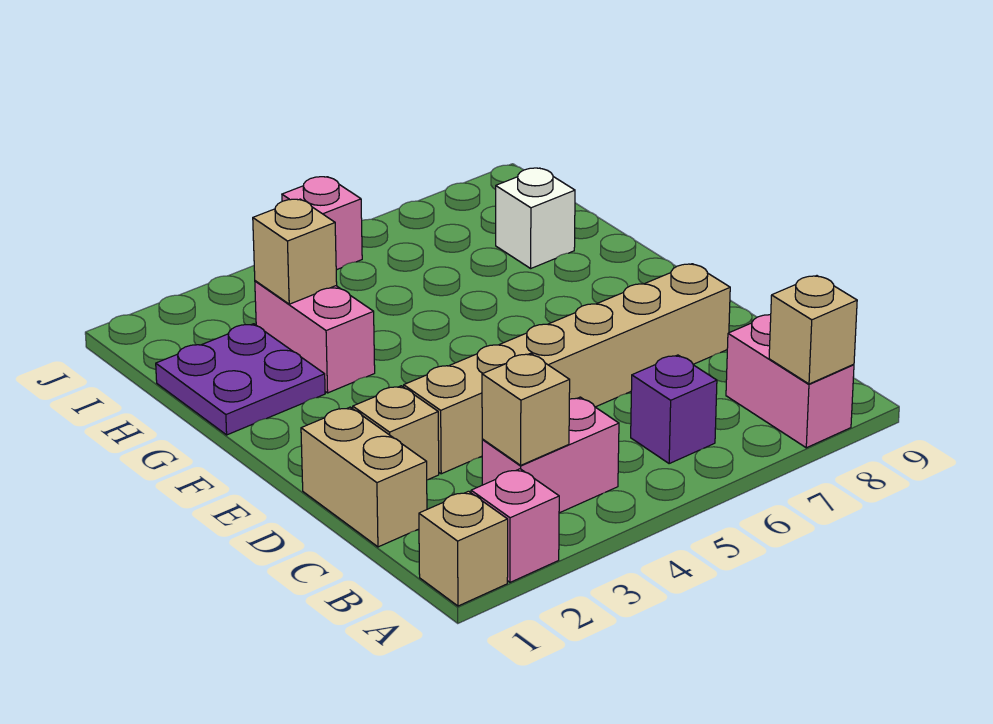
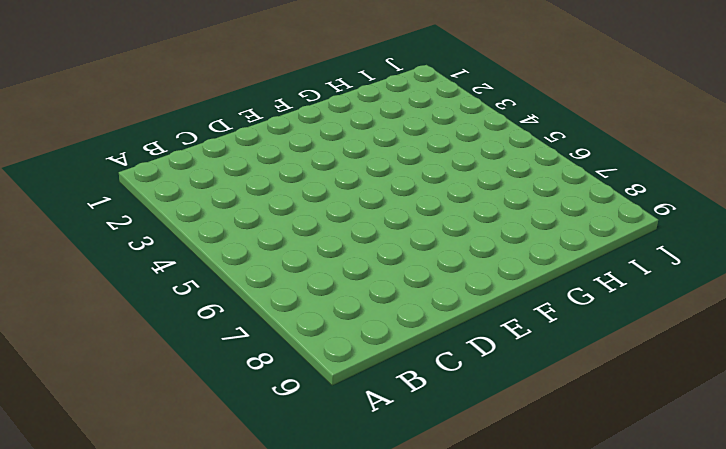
none -> tan 1x1 brick [419,491,508,606]
none -> pink 1x1 brick [471,469,559,582]
none -> pink 1x2 brick [726,315,854,448]

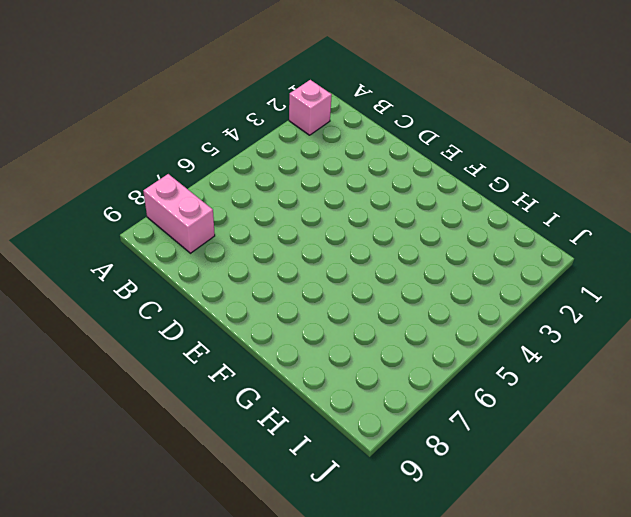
none -> tan 1x1 brick [419,491,508,606]
none -> pink 1x2 brick [482,397,619,513]
none -> purple 1x1 brick [631,355,717,463]

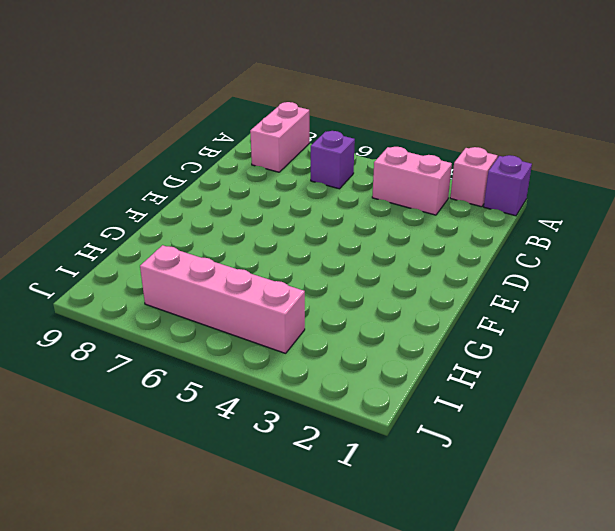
purple 1x1 brick [484,155,532,216] -> tan 1x1 brick [419,491,508,606]
pink 1x4 brick [140,245,305,353] -> none
none -> tan 1x2 brick [301,407,427,547]
none -> tan 1x1 brick [353,386,439,480]
none -> tan 1x6 brick [404,264,730,474]

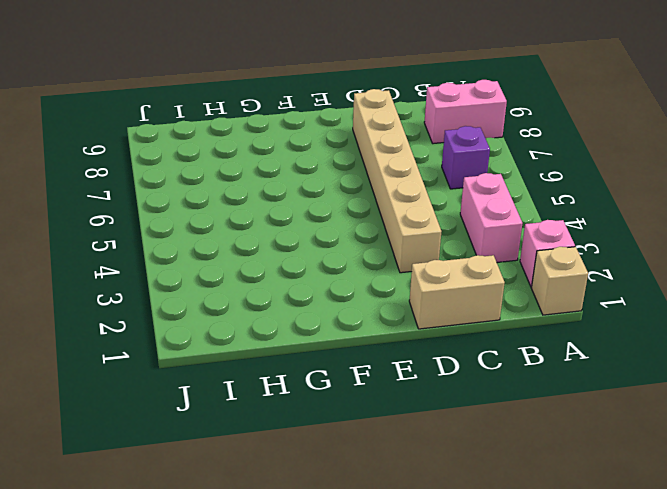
none -> tan 1x1 brick [353,386,439,480]
none -> purple 2x2 plate [156,324,325,435]
none -> pink 1x2 brick [255,281,375,393]

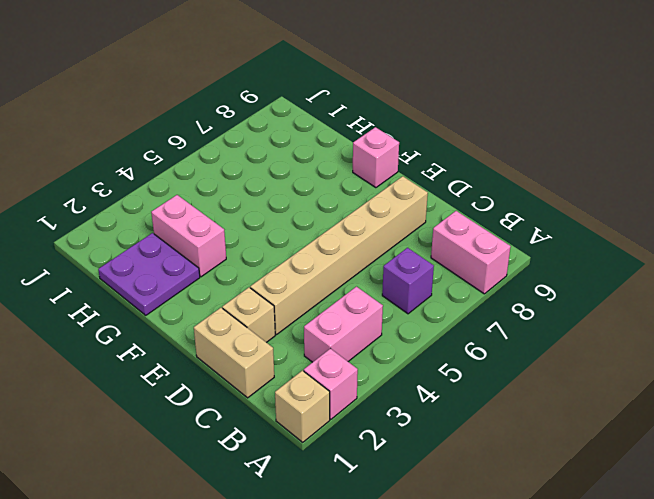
pink 1x1 brick [353,127,399,188] -> pink 1x1 brick moved to [282,177,362,270]
none -> white 1x1 brick [496,168,575,268]
none -> tan 1x1 brick [769,276,857,384]
none -> tan 1x1 brick [482,353,570,465]

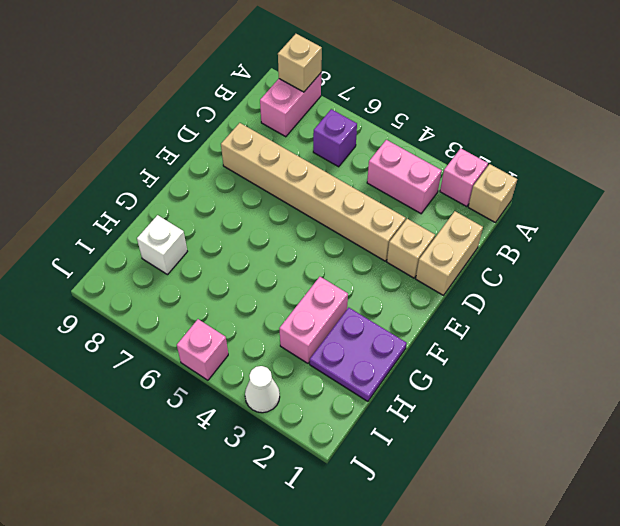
white 1x1 cone [245,366,280,413] -> none
none -> tan 1x1 brick [482,353,570,465]
none -> tan 1x1 brick [253,199,337,304]

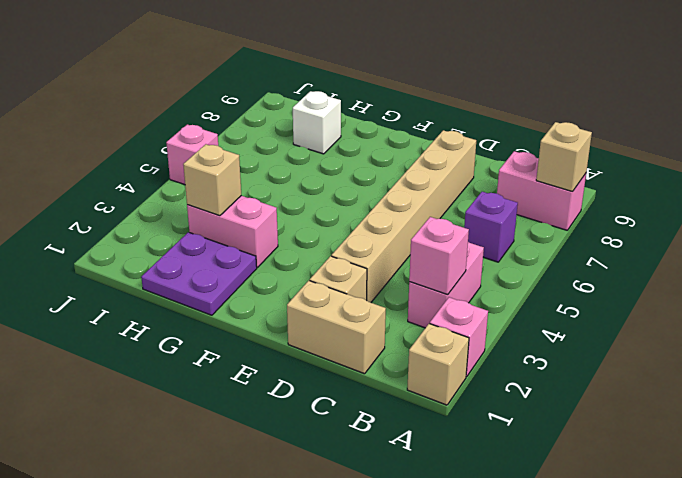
pink 1x1 brick [409,217,469,295] -> tan 1x1 brick [482,353,570,465]

